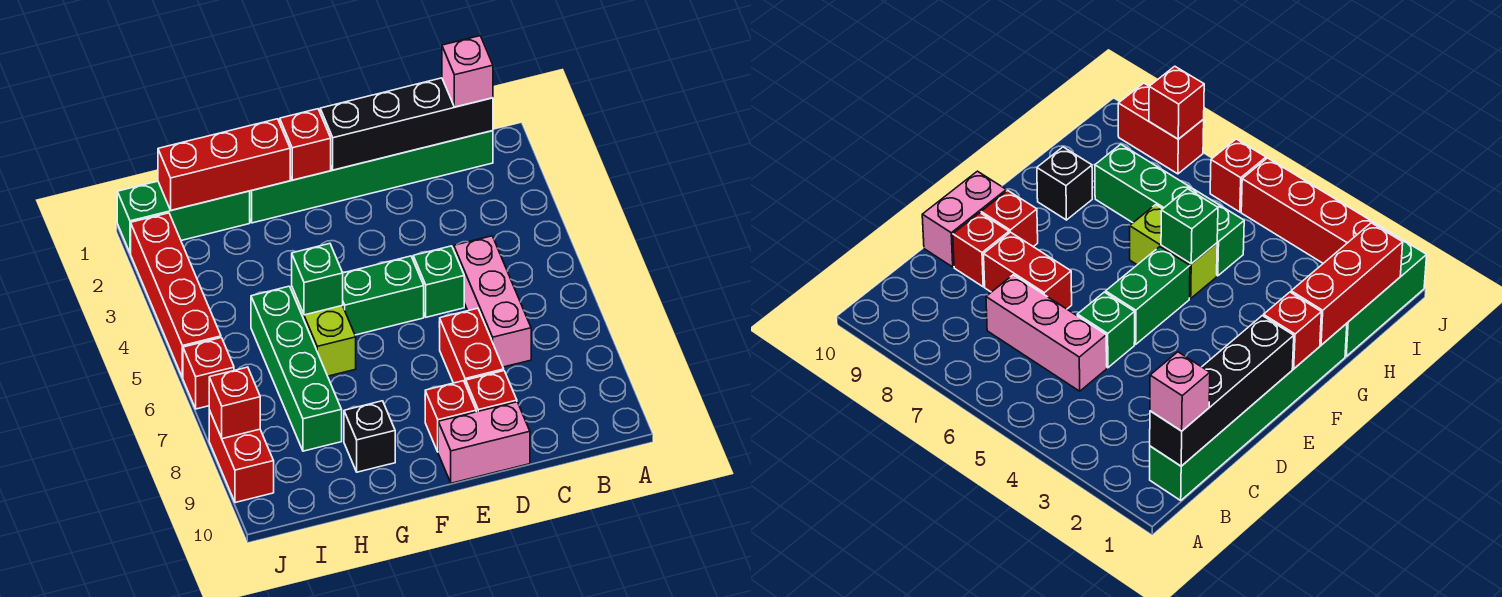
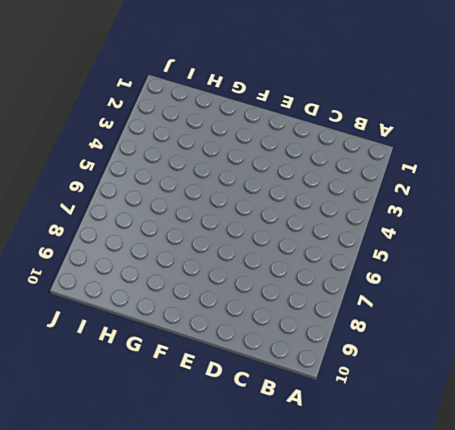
none -> green 1x6 brick [250,131,493,223]
none -> pink 1x3 brick [454,236,531,367]
none -> green 1x1 brick [413,246,464,317]

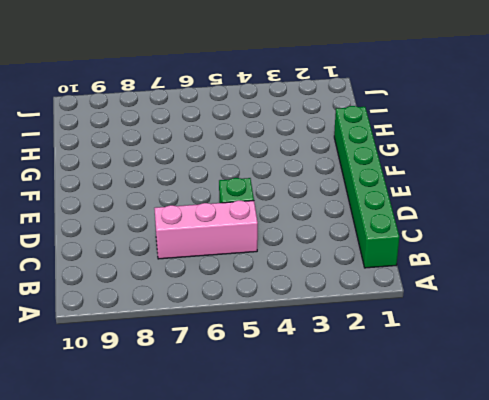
none -> red 1x2 brick [439,308,504,384]
none -> red 1x1 brick [466,371,517,412]
none -> pink 1x2 brick [438,402,530,483]

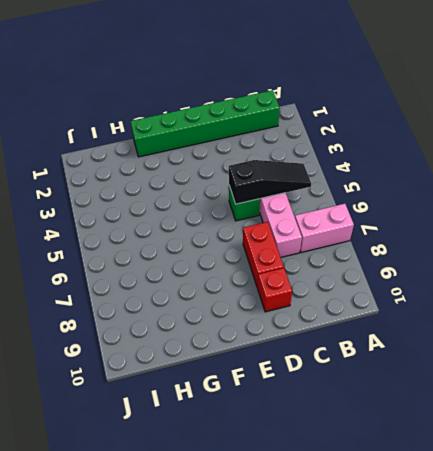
pink 1x2 brick [295,204,354,252] -> pink 1x2 brick moved to [438,402,530,483]
black 1x3 slope [229,160,311,204] -> none
none -> green 1x2 brick [343,256,424,335]
none -> red 1x1 brick [425,381,476,451]
none -> lime 1x2 brick [292,288,356,376]

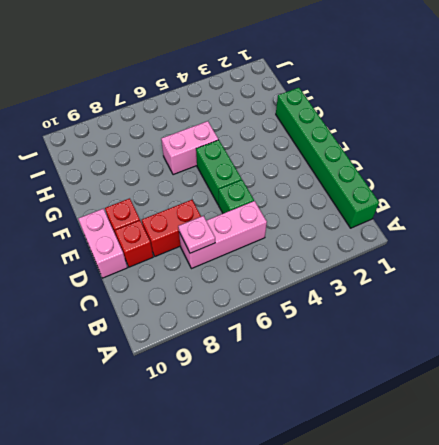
pink 1x1 plate [178,216,215,253] -> none
pink 1x2 brick [161,121,218,175] -> lime 1x2 brick [292,288,356,376]
none -> black 1x1 brick [344,401,395,472]
none -> green 1x3 brick [117,181,250,253]
none -> green 1x4 brick [251,286,342,451]

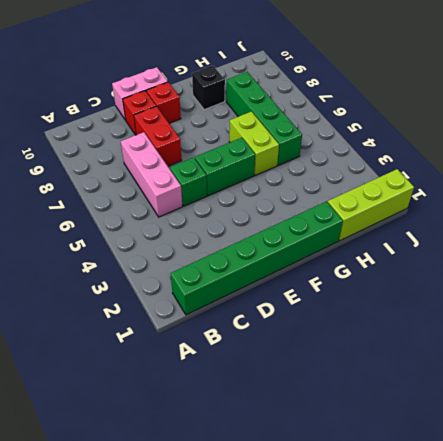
lime 1x3 brick [328,169,414,241] -> green 1x3 brick [117,181,250,253]
none -> red 1x4 brick [131,213,221,378]
none -> red 1x1 brick [183,338,234,409]
none -> red 1x2 brick [209,410,274,503]

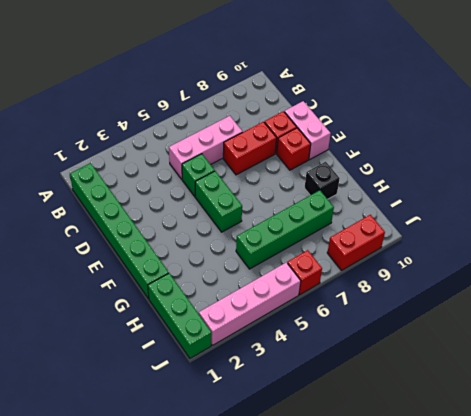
pink 1x4 brick [199,262,301,346] -> red 1x4 brick [131,213,221,378]
none -> lime 1x2 brick [292,288,356,376]
none -> black 1x4 brick [320,78,493,170]
none -> red 1x1 brick [280,109,331,180]

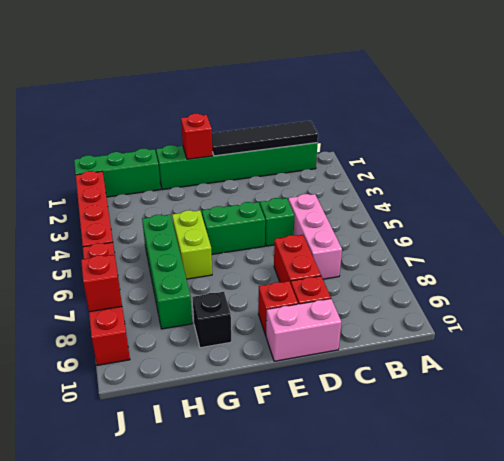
black 1x4 tile [212,121,318,156] -> black 1x4 brick [320,78,493,170]
none -> red 1x3 brick [158,119,290,210]
none -> green 1x1 brick [292,244,343,315]
none -> pink 1x1 brick [442,36,493,107]

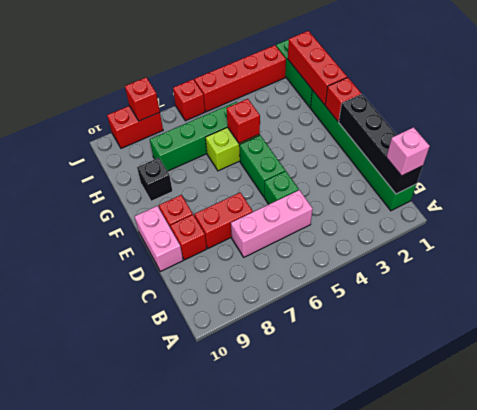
red 1x1 brick [226,99,260,143] -> green 1x1 brick [292,244,343,315]

